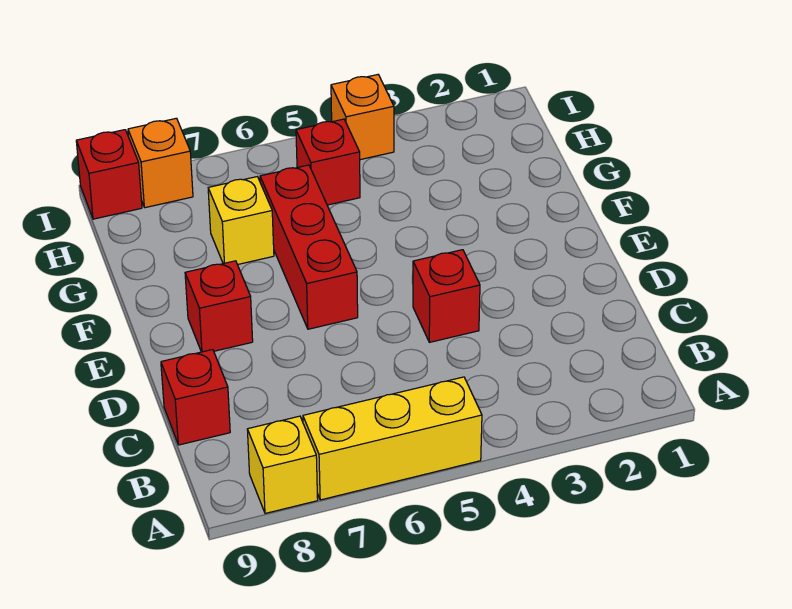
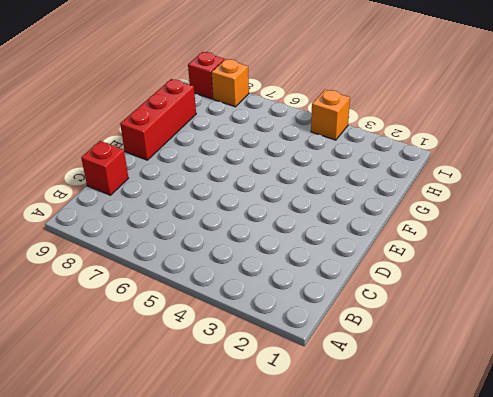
red 1x3 brick [120,79,196,160] -> red 1x3 brick moved to [260,165,358,329]
none -> yellow 1x3 brick [303,377,482,500]
none -> yellow 1x1 brick [247,416,318,513]

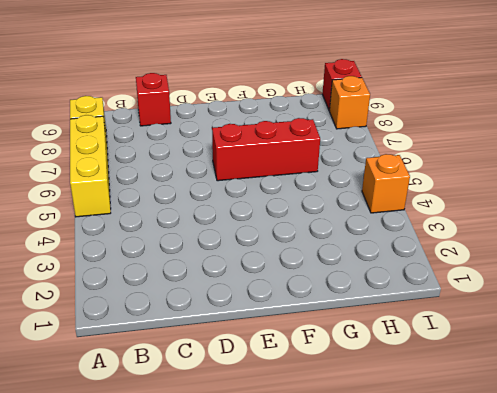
none -> red 1x1 brick [413,250,480,342]
none -> red 1x1 brick [185,261,253,352]

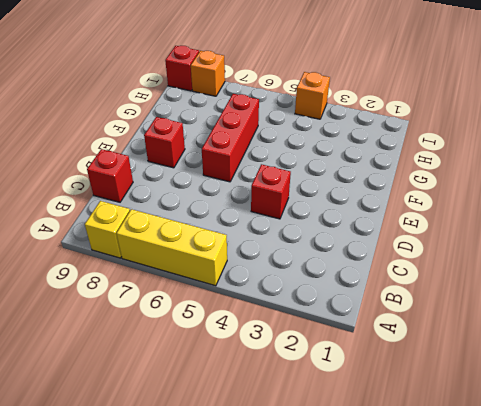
none -> yellow 1x1 brick [208,177,274,265]
none -> red 1x1 brick [296,119,360,205]

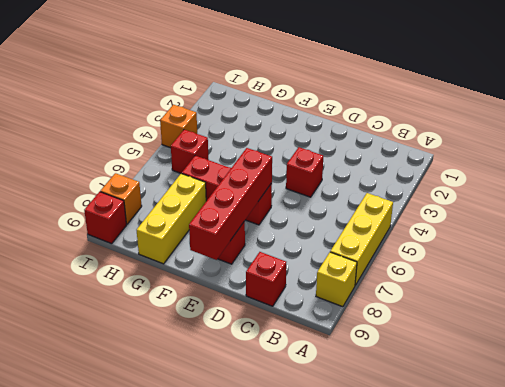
red 1x4 brick [189,148,272,260] -> none
yellow 1x3 brick [137,173,206,264] -> yellow 1x1 brick [208,177,274,265]

